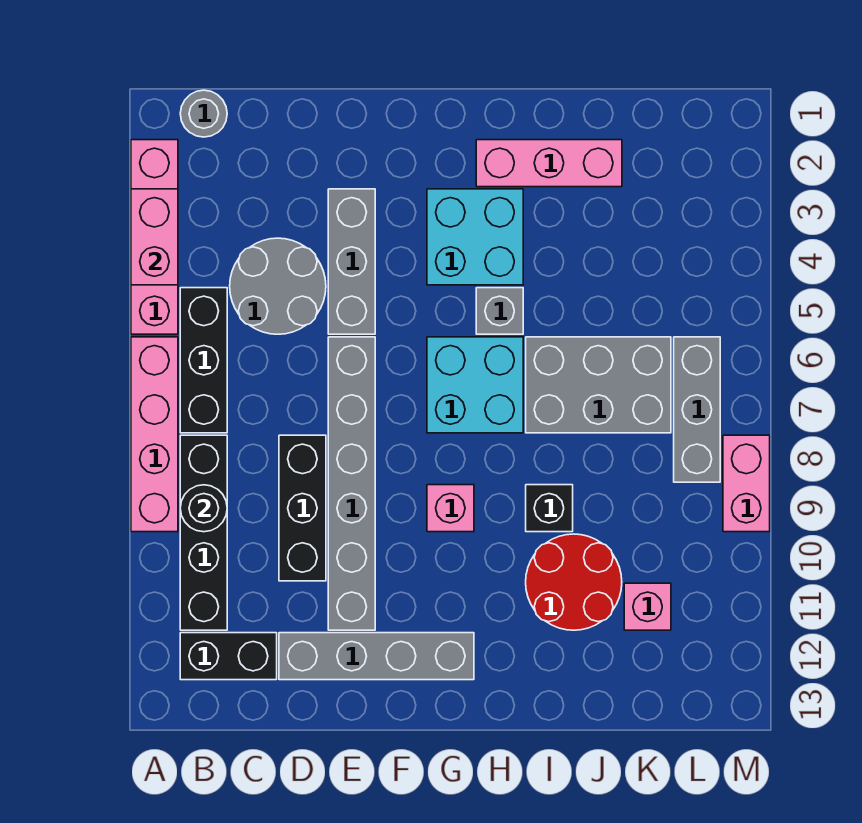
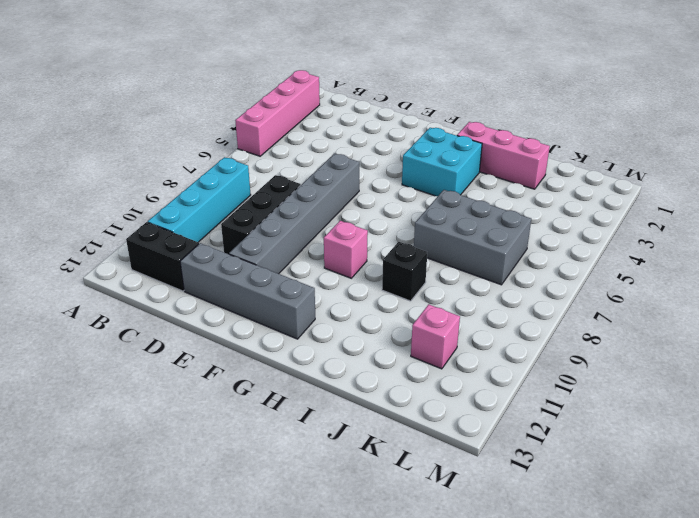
cyan 1x4 brick [148,157,251,242] -> black 1x4 brick [180,435,227,630]
none -> pink 1x4 brick [131,337,178,532]
none -> grey 1x1 round brick [180,90,227,137]
none -> black 1x3 brick [180,288,227,433]

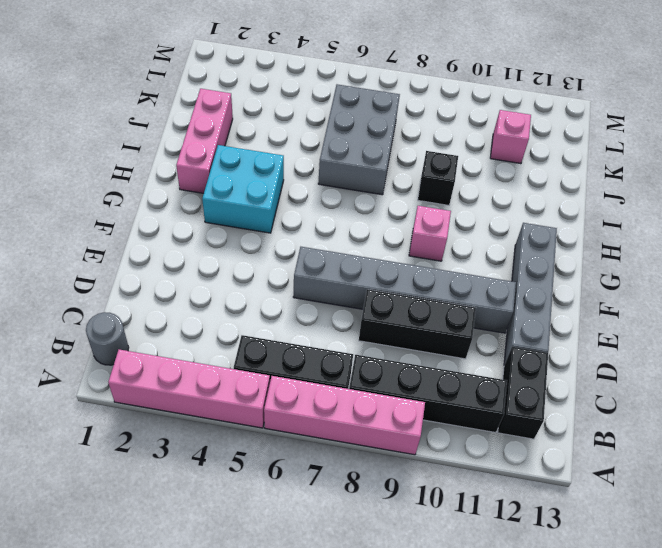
none -> grey 2x2 round brick [230,238,326,334]
none -> grey 1x3 brick [328,189,375,334]
none -> cyan 2x2 brick [427,337,523,433]

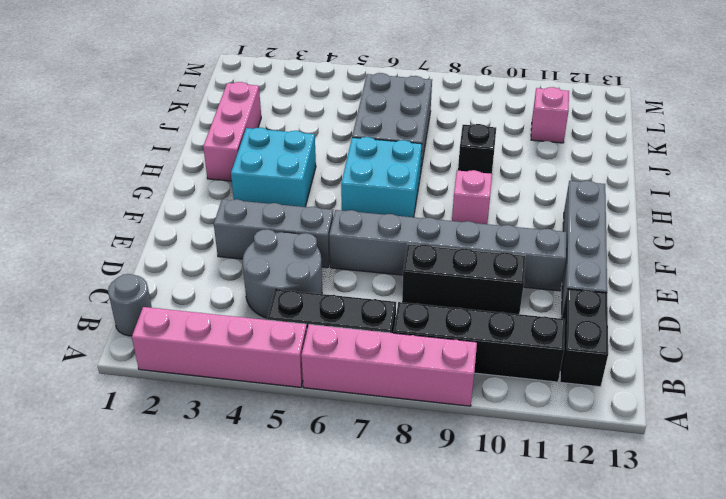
none -> grey 1x1 brick [476,288,523,334]
none -> red 2x2 round brick [526,534,622,630]
none -> grey 1x3 brick [674,337,720,482]

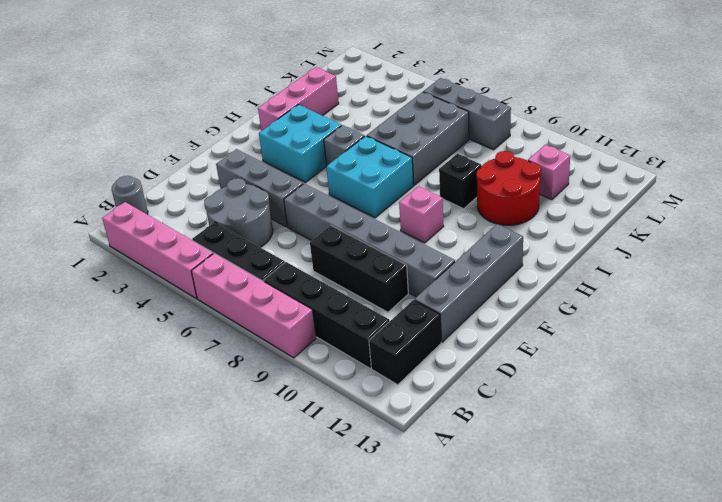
none -> pink 1x2 brick [723,435,770,532]
none -> pink 1x2 brick [131,189,178,285]
none -> black 1x1 round brick [180,485,227,532]

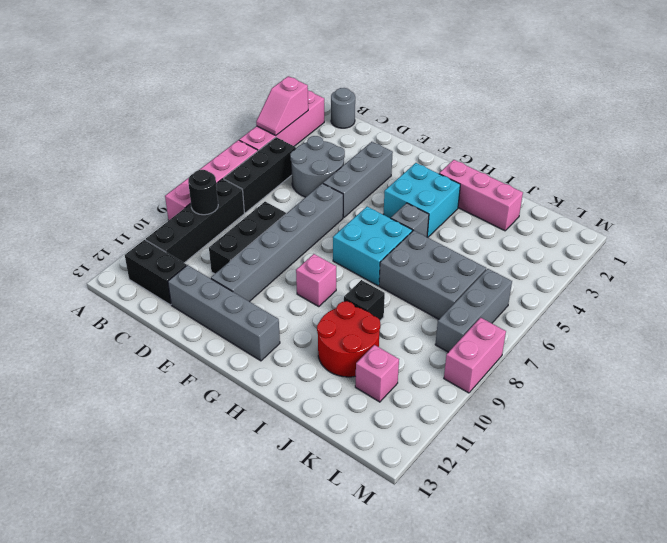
pink 1x2 slope [256,76,308,135] -> pink 1x2 brick [131,189,178,285]

